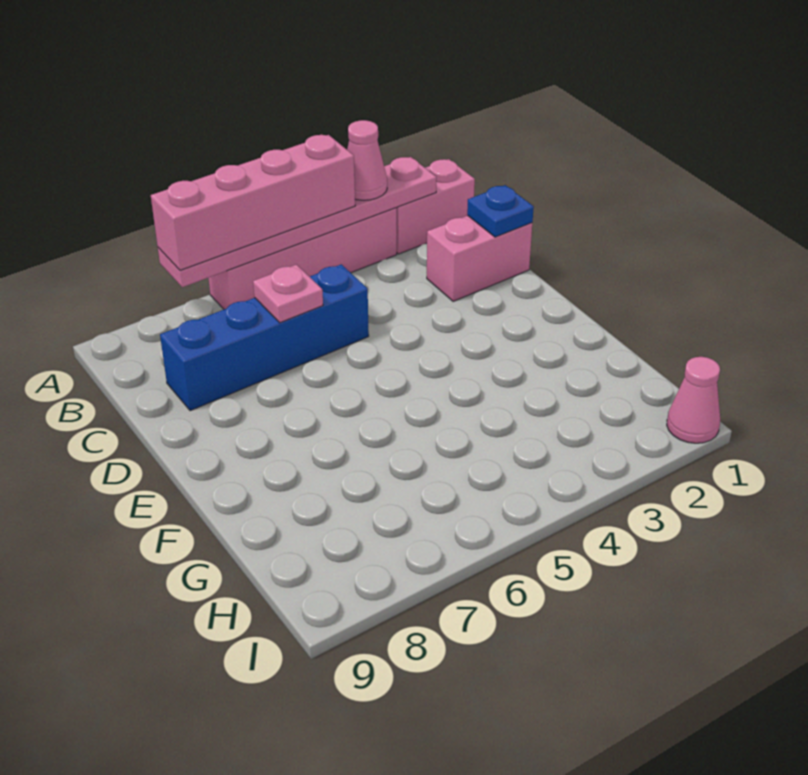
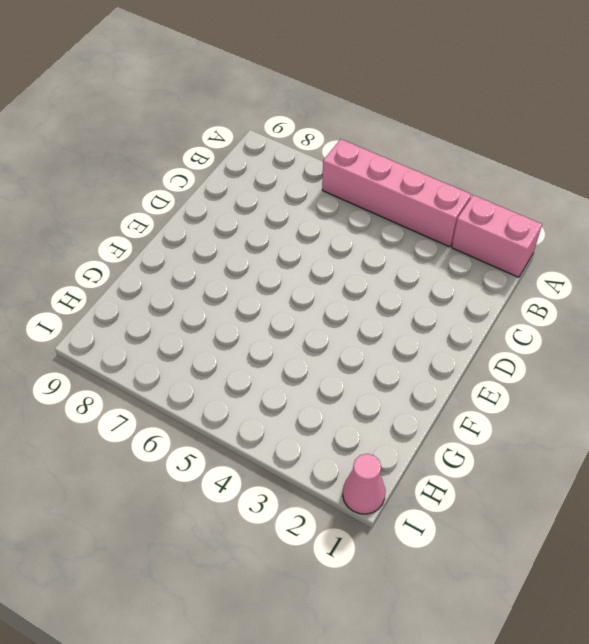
none -> pink 1x2 brick [427,216,532,301]
none -> blue 1x4 brick [160,264,369,411]

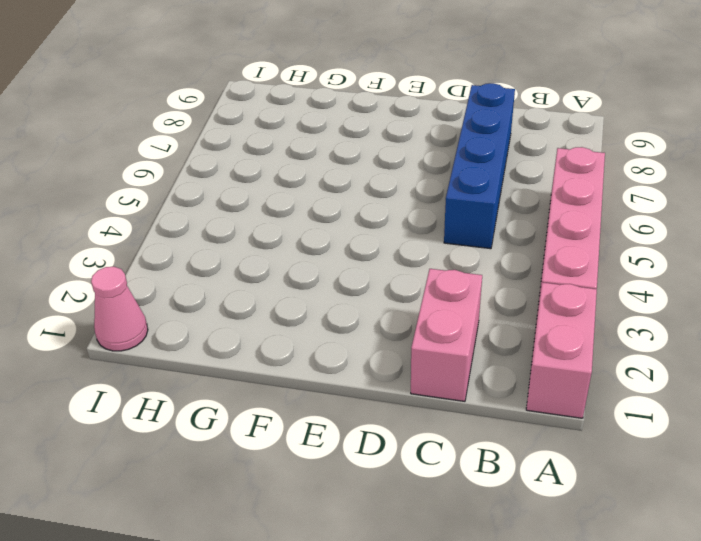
none -> pink 1x6 plate [158,157,436,287]
none -> blue 1x1 plate [467,185,534,237]

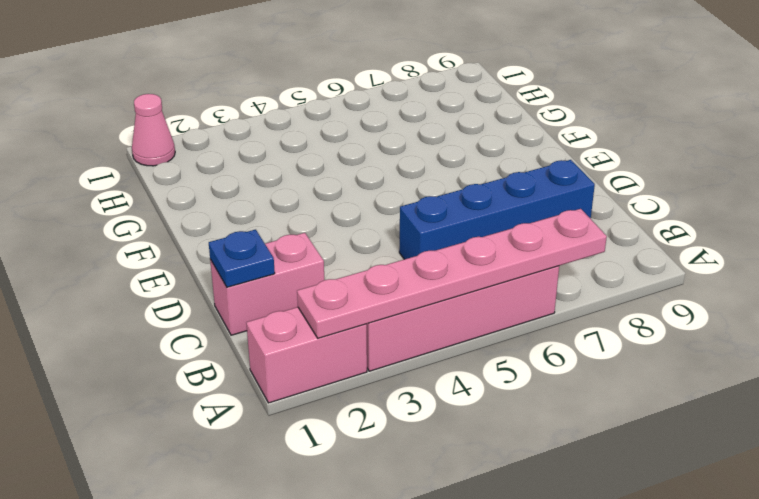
none -> pink 1x1 plate [253,265,323,323]
none -> pink 1x1 cone [347,120,387,200]

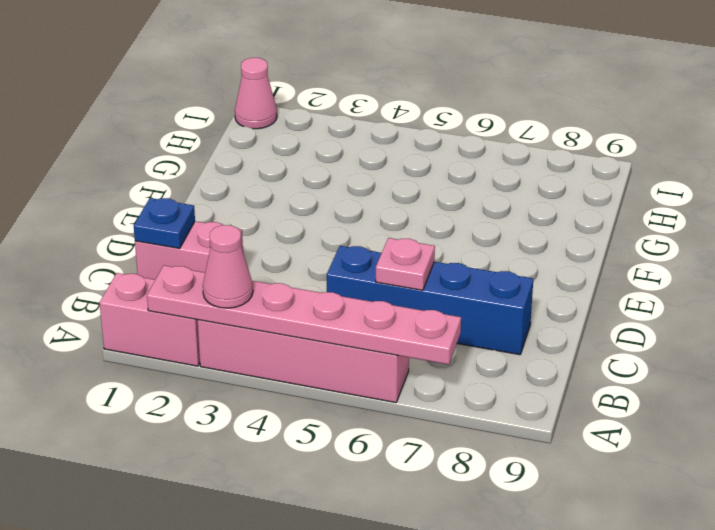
none -> pink 1x4 brick [151,135,355,270]

